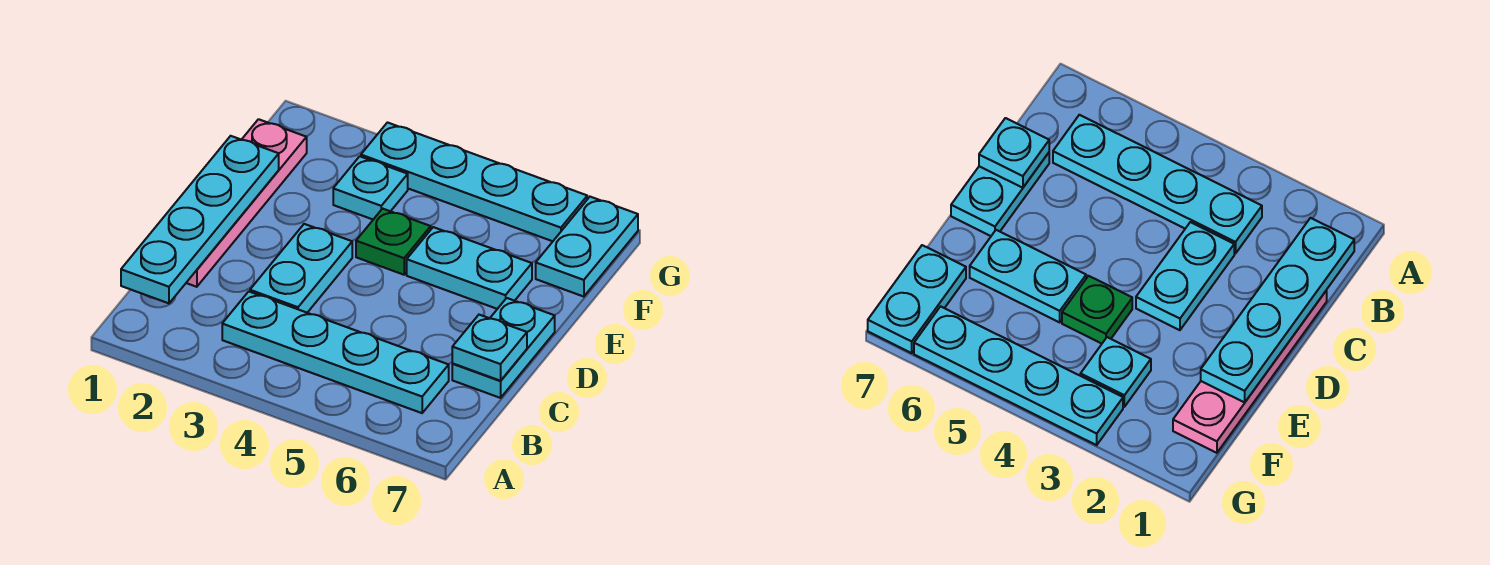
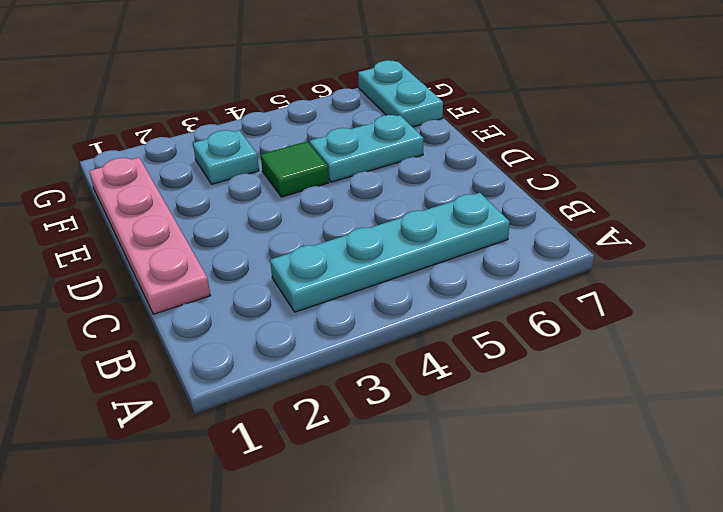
green 1x1 tile [261,141,329,197] -> green 1x1 plate [356,209,431,275]
none -> cyan 1x2 plate [250,224,352,313]
none -> cyan 1x2 plate [452,298,555,398]

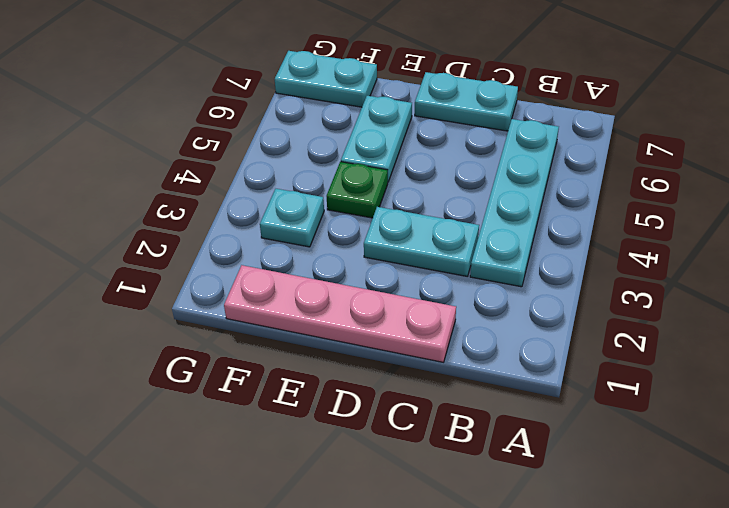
none -> cyan 1x4 plate [361,123,587,241]
none -> cyan 1x4 plate [121,136,279,303]

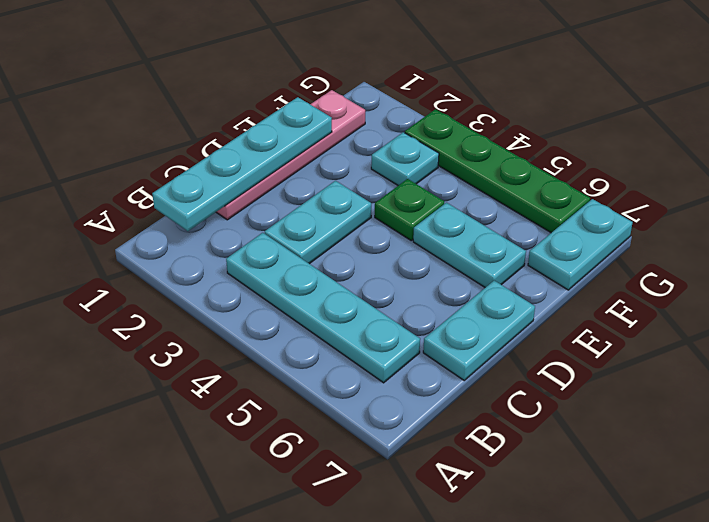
green 1x4 plate [405,109,590,233] -> cyan 1x4 plate [361,123,587,241]
none -> cyan 1x1 plate [452,315,527,381]

